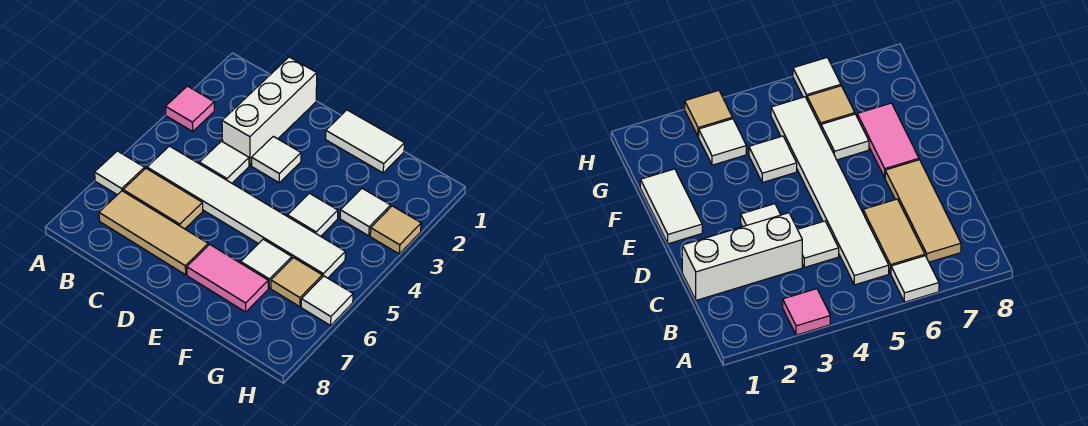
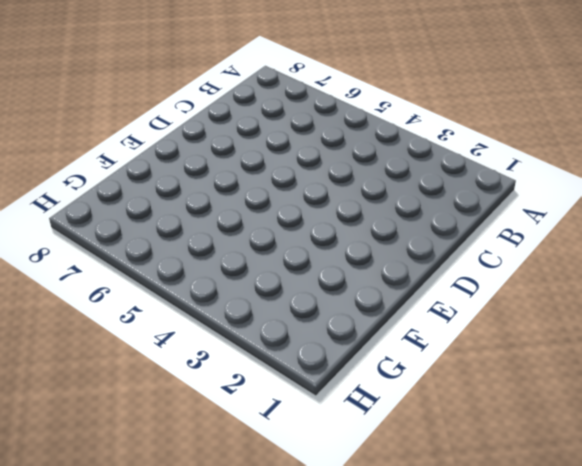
none -> pink 1x1 tile [165,86,214,131]
none -> white 1x1 tile [95,151,145,195]
none -> white 1x6 tile [147,146,345,278]

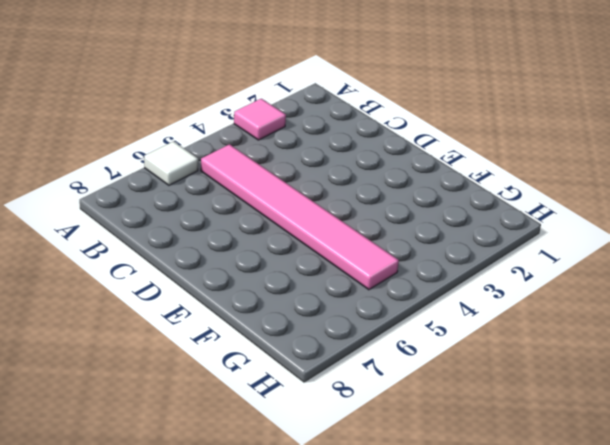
pink 1x6 tile [201,144,399,290] -> white 1x6 tile [147,146,345,278]
none -> tan 1x2 tile [123,168,203,229]
none -> tan 1x3 tile [99,191,208,275]
none -> white 1x3 brick [222,57,317,165]

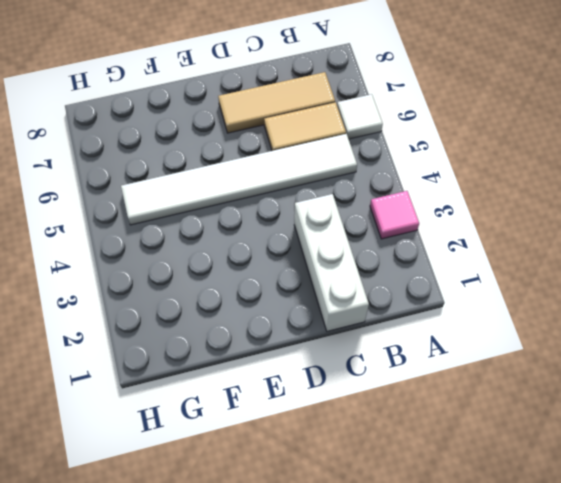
none -> white 1x1 tile [199,141,249,183]
none -> white 1x1 tile [252,136,301,183]
none -> white 1x2 tile [326,110,404,173]

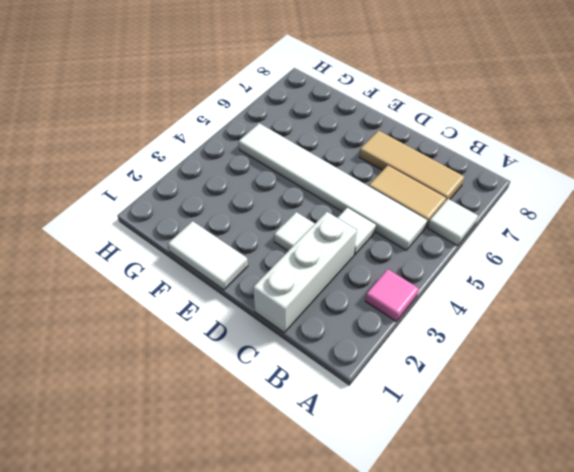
none -> pink 1x2 tile [187,244,268,312]
none -> white 1x1 tile [288,193,338,236]
none -> white 1x1 tile [241,239,292,288]

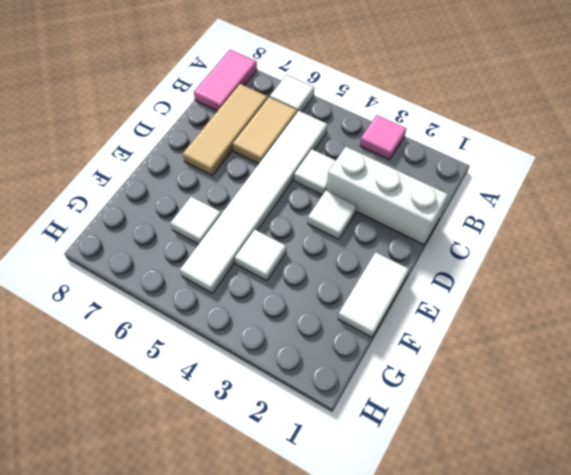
pink 1x2 tile [194,50,257,111] -> pink 1x2 tile moved to [187,244,268,312]
none -> white 1x1 tile [340,188,391,236]
none -> tan 1x1 tile [271,258,322,307]
none -> tan 1x1 tile [370,206,421,254]

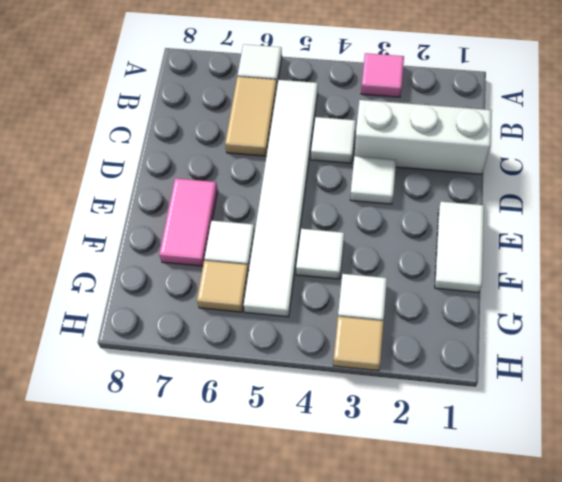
none -> tan 1x3 tile [99,191,208,275]
none -> white 1x1 tile [301,276,353,326]

